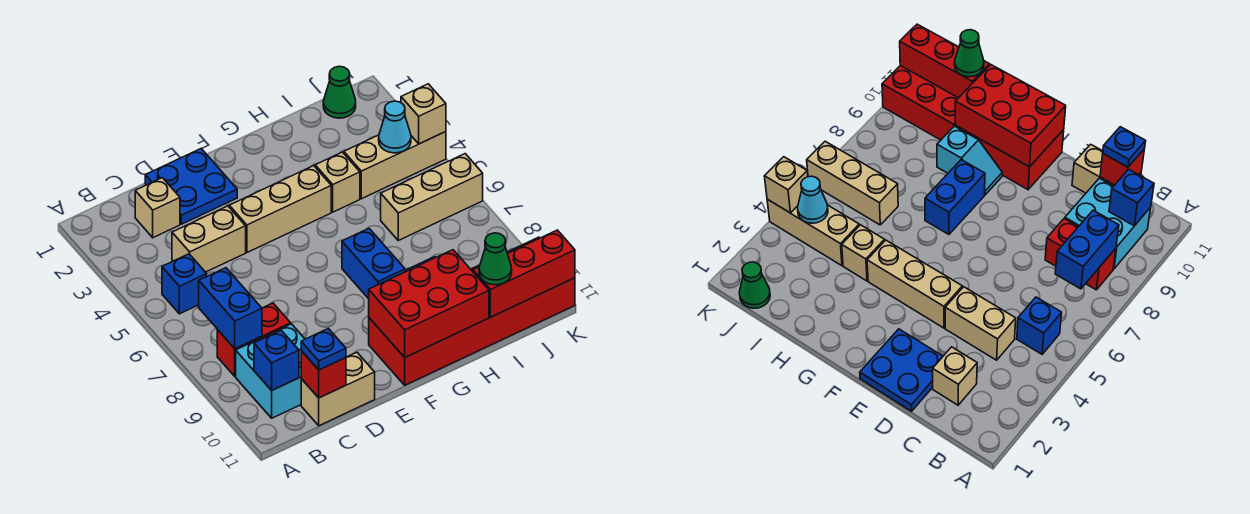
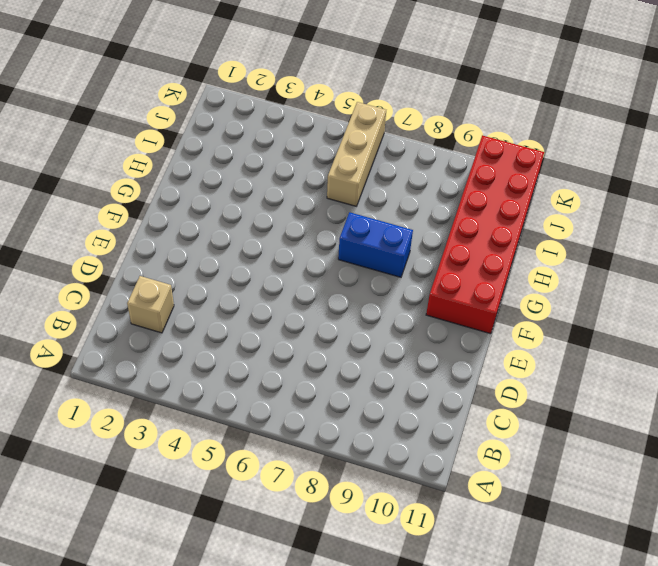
none -> blue 1x1 brick [162,254,207,314]
none -> red 1x2 brick [217,303,291,376]
none -> cyan 2x2 brick [236,324,305,418]

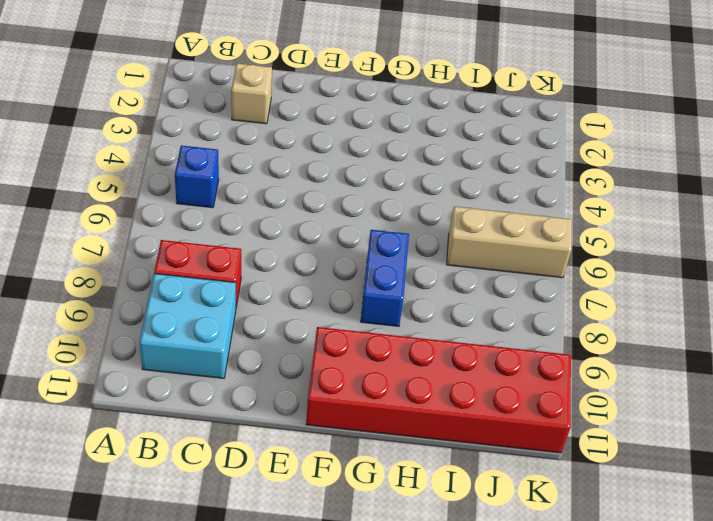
none -> tan 1x2 brick [172,206,246,272]
none -> tan 1x2 brick [301,352,375,426]
none -> blue 2x2 plate [145,149,237,224]

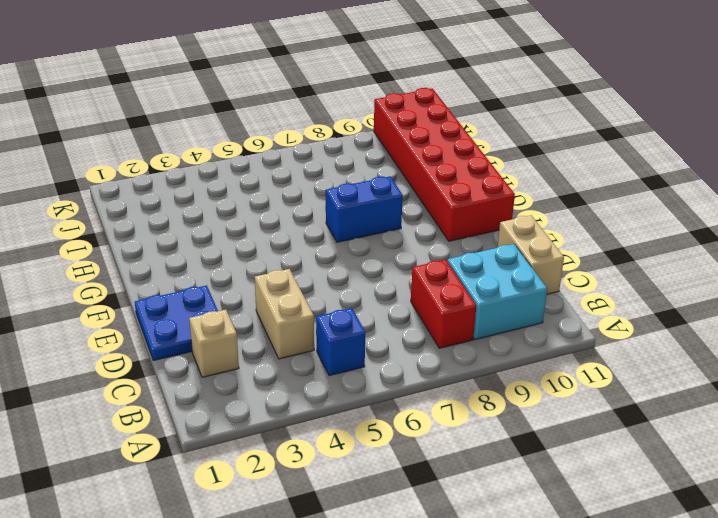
none -> tan 1x3 brick [229,166,331,252]
none -> cyan 1x2 slope [937,126,1002,195]
none -> tan 1x1 brick [315,152,360,212]

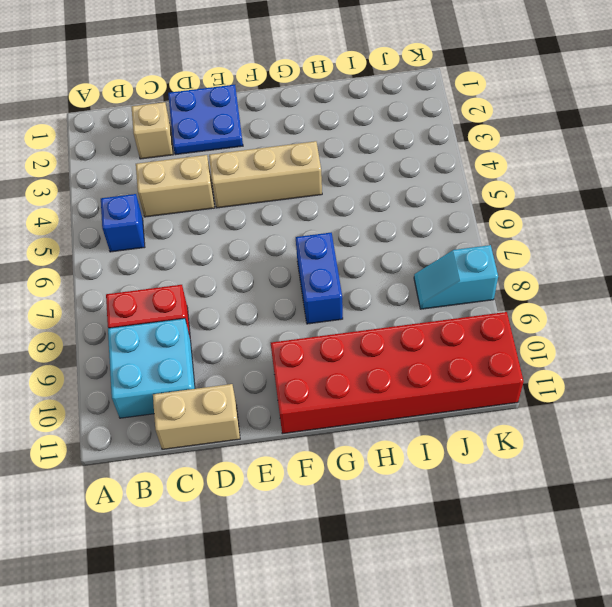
cyan 1x2 slope [414,245,498,309] -> cyan 1x2 slope moved to [937,126,1002,195]
none -> tan 1x1 brick [315,152,360,212]
none -> tan 1x3 brick [344,132,446,199]
none -> tan 1x3 brick [381,154,483,240]

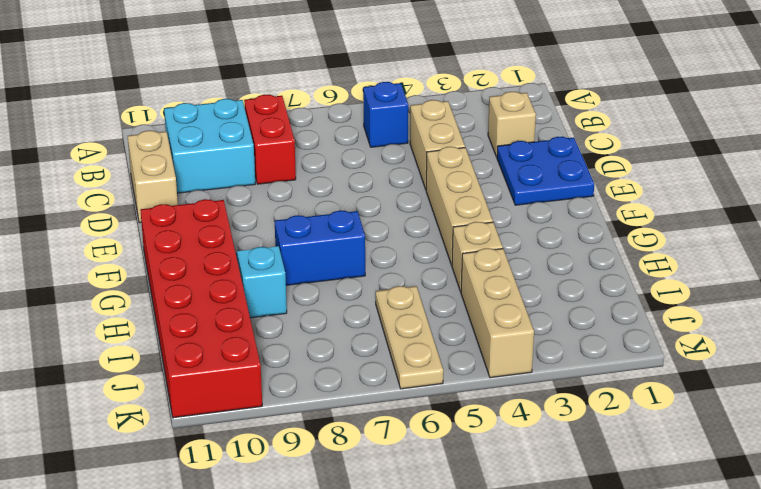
tan 1x3 plate [376,286,443,389] -> tan 1x3 brick [381,154,483,240]
none -> green 1x1 cone [323,66,356,118]
none -> blue 1x2 brick [199,268,262,349]
none -> blue 1x1 brick [254,330,299,390]

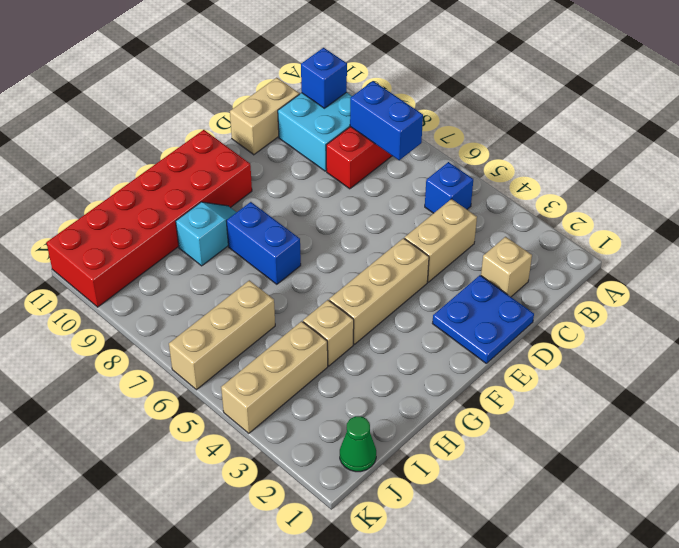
none -> red 1x1 brick [301,351,346,398]
none -> red 2x3 brick [369,250,489,357]
none -> red 1x3 brick [473,230,575,317]

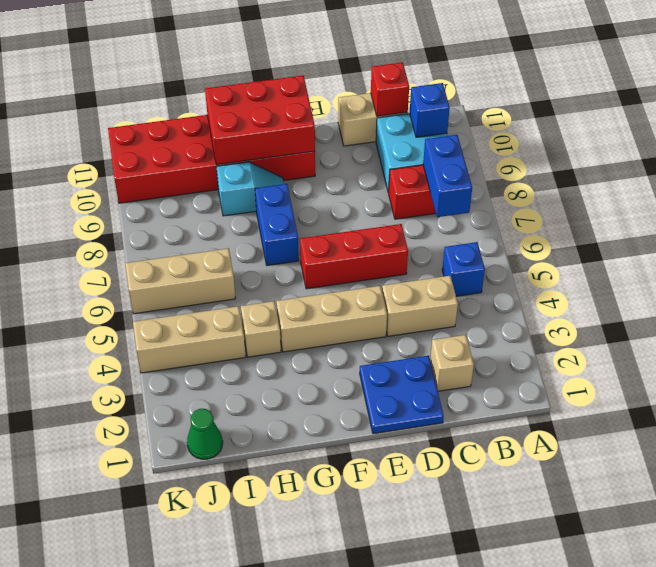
red 1x3 brick [300,224,408,289] -> red 1x3 brick moved to [473,230,575,317]
none -> cyan 1x1 cone [379,101,411,153]
none -> tan 1x1 brick [401,84,446,144]
none -> blue 1x1 plate [301,328,346,370]

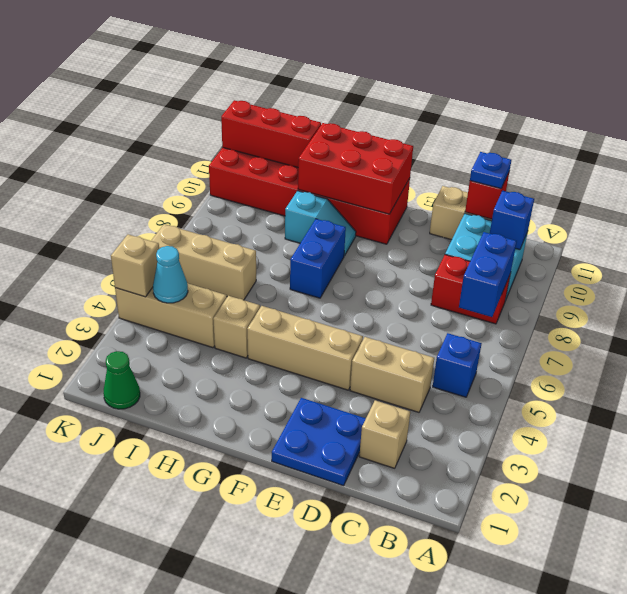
none -> green 1x1 cone [479,233,512,285]

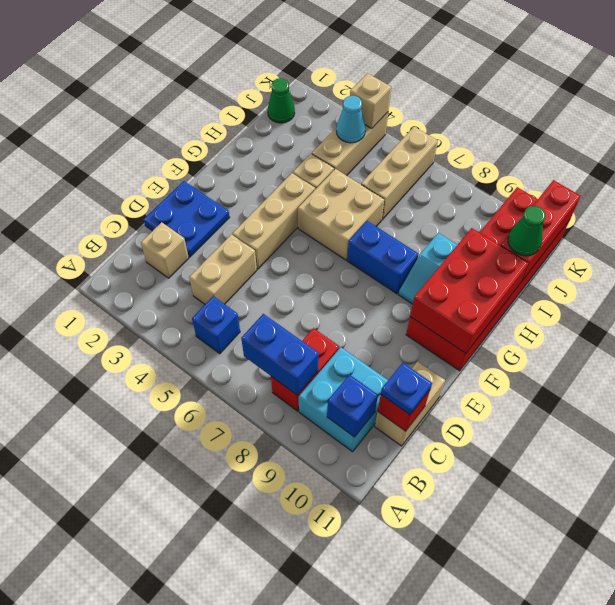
tan 2x2 brick [298,169,384,260] -> none

